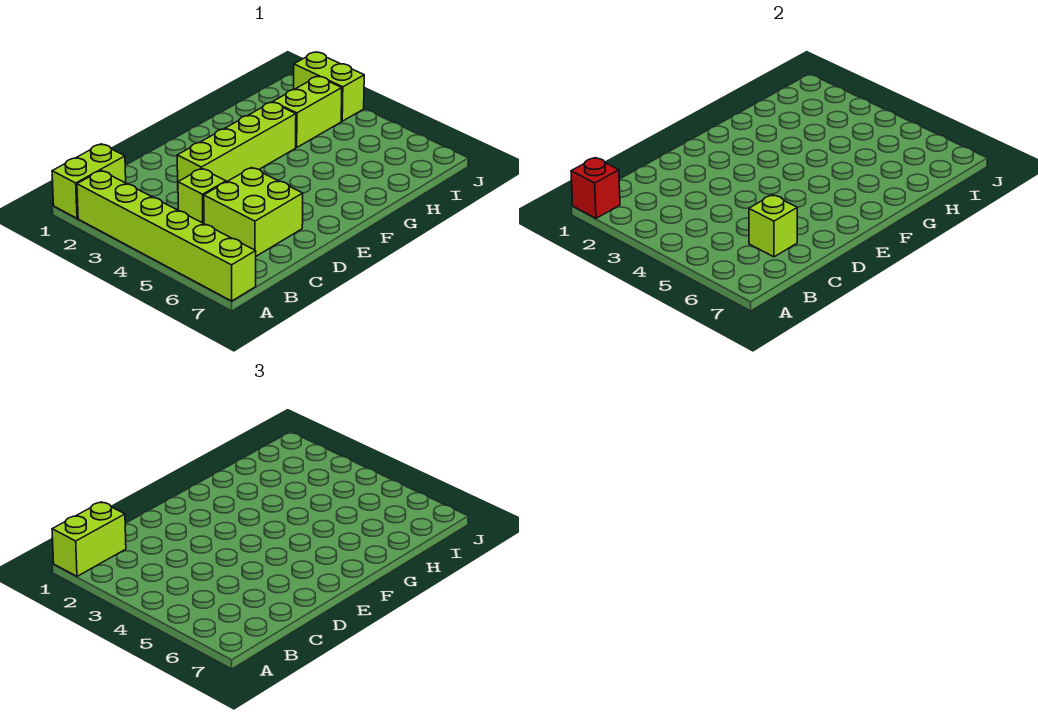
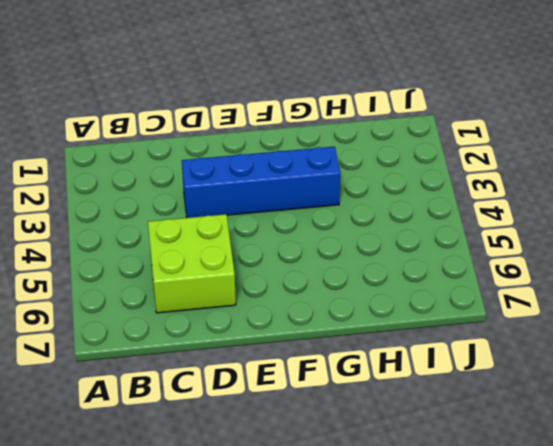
blue 1x4 brick [182,147,340,218] -> lime 1x4 brick [177,102,296,182]
none -> lime 1x2 brick [52,144,126,218]
none -> lime 1x6 brick [77,171,256,301]

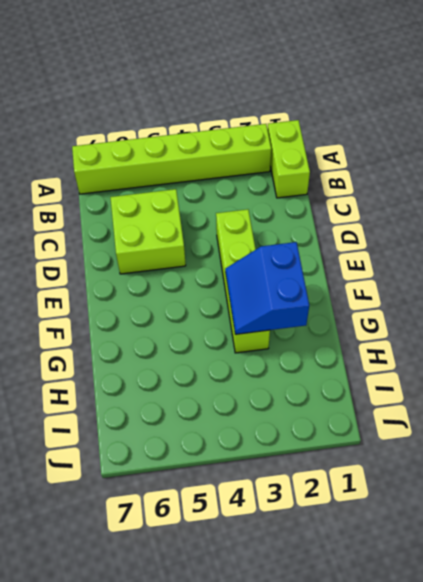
blue 2x2 slope [225,242,309,334] -> none
none -> lime 1x1 brick [178,168,226,224]
none -> lime 1x2 brick [273,77,342,147]

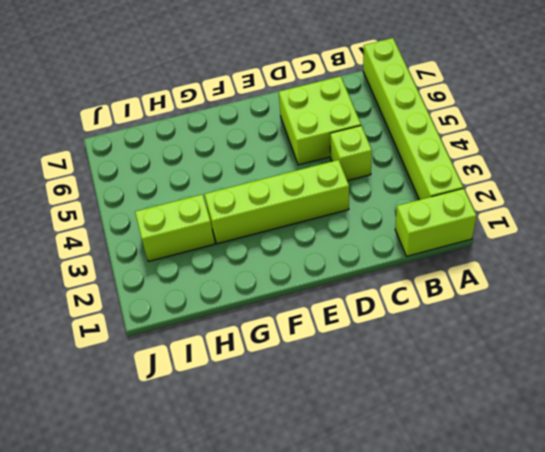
none -> lime 1x2 brick [294,52,364,121]
none -> red 1x1 brick [571,158,620,218]

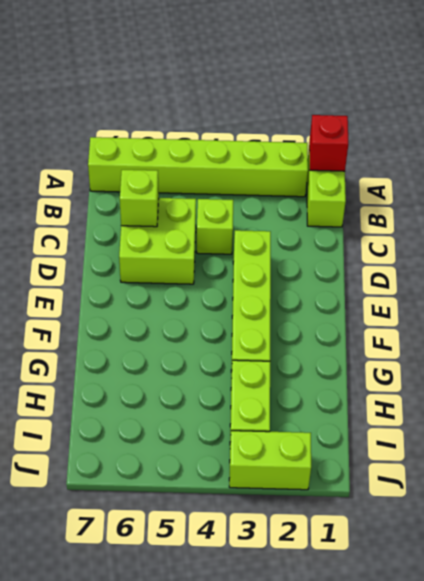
none -> lime 1x2 brick [52,502,126,576]

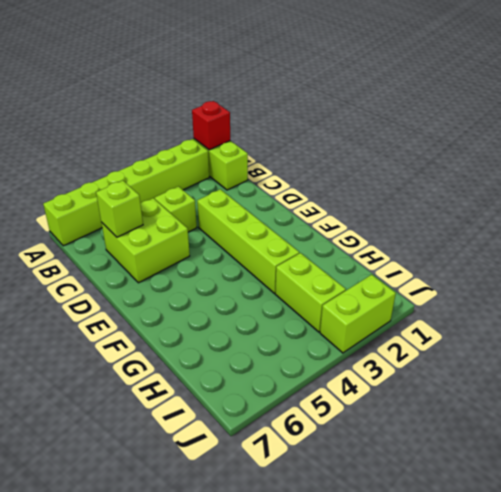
none -> lime 1x2 brick [52,502,126,576]

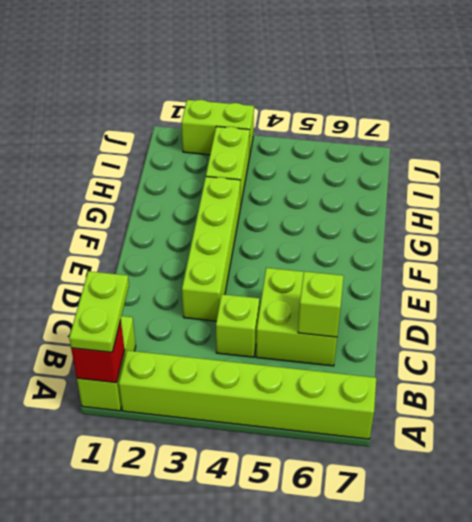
lime 1x2 plate [69,271,129,352] -> lime 1x2 brick [52,502,126,576]

